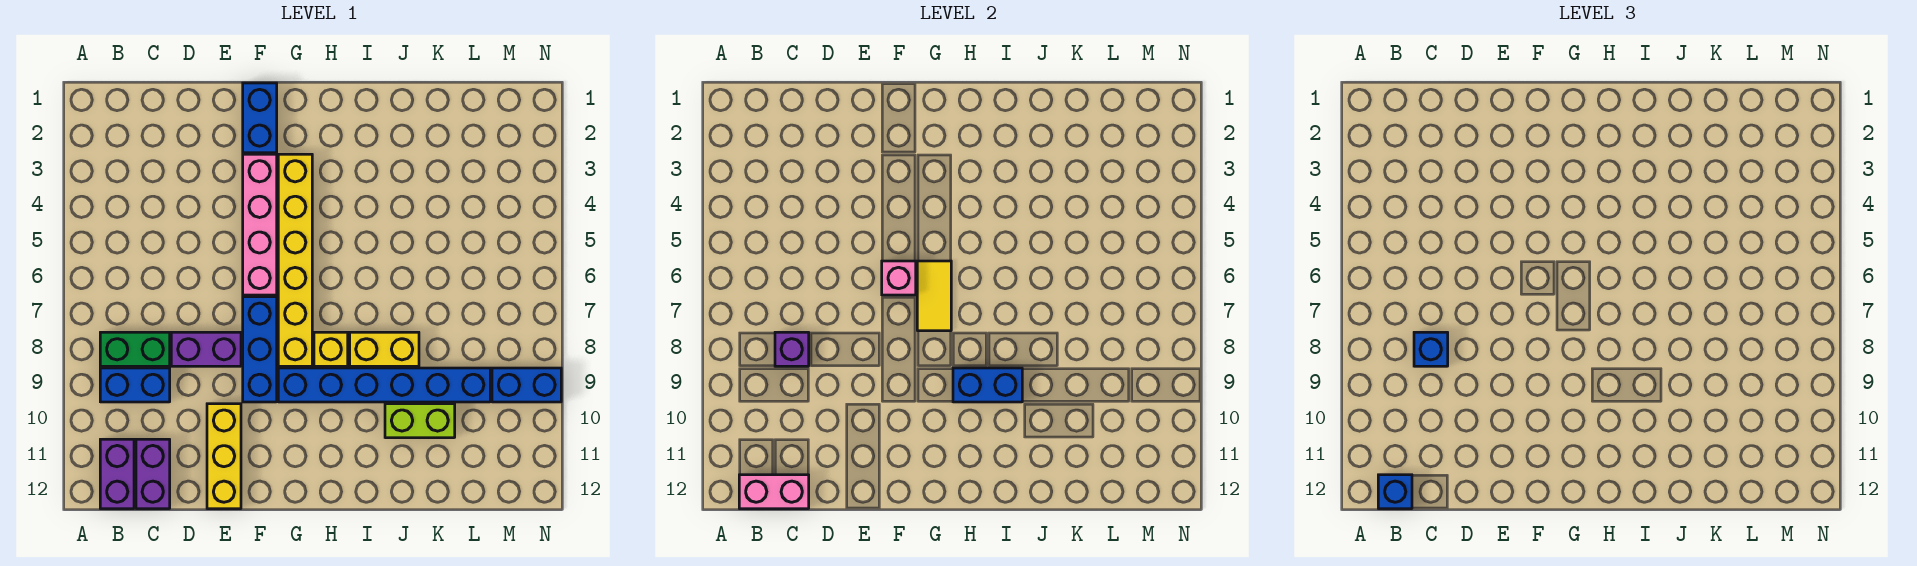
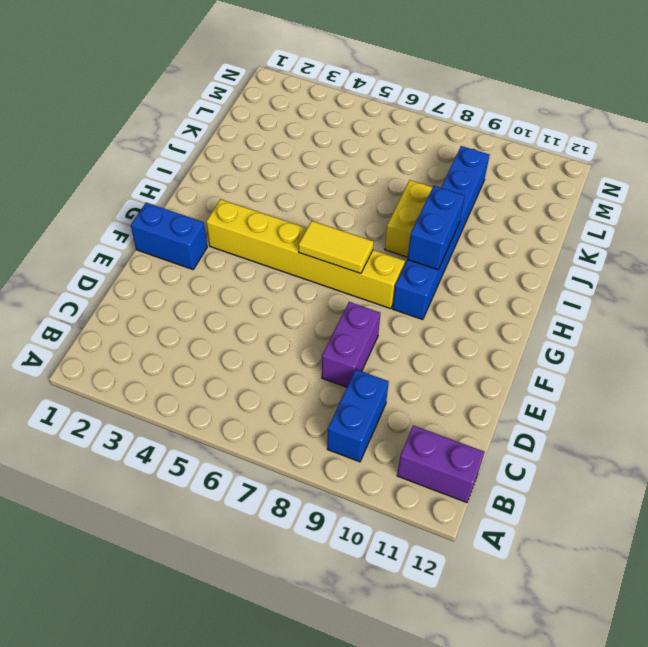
none -> green 1x2 brick [100,332,170,366]
none -> purple 1x2 brick [136,439,170,509]
none -> yellow 1x3 brick [207,404,241,509]

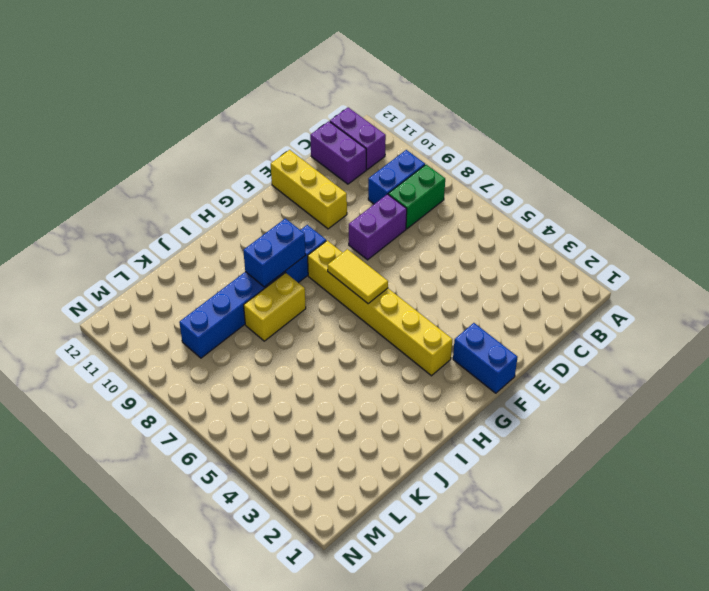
none -> pink 1x4 brick [243,154,277,295]
none -> blue 1x3 brick [243,297,277,402]
none -> yellow 1x1 brick [314,332,348,366]

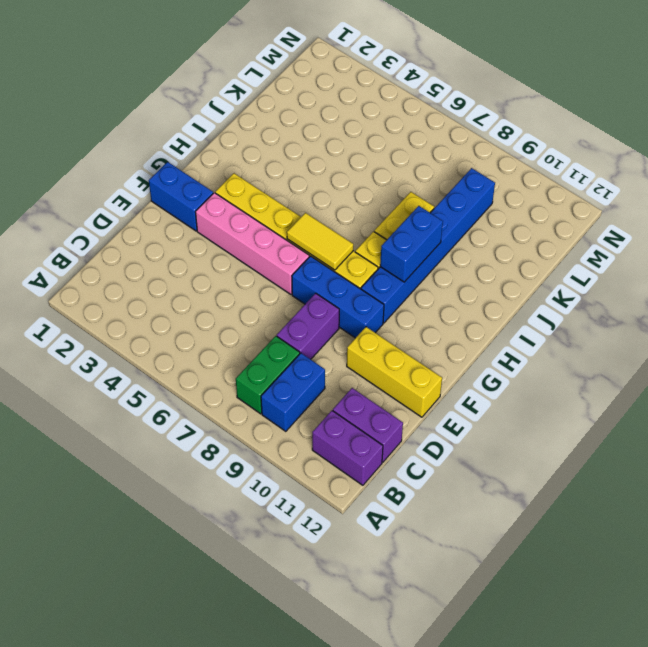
none -> lime 1x2 brick [385,404,455,438]
none -> blue 1x2 brick [492,368,561,402]
none -> pink 1x2 brick [739,475,809,509]

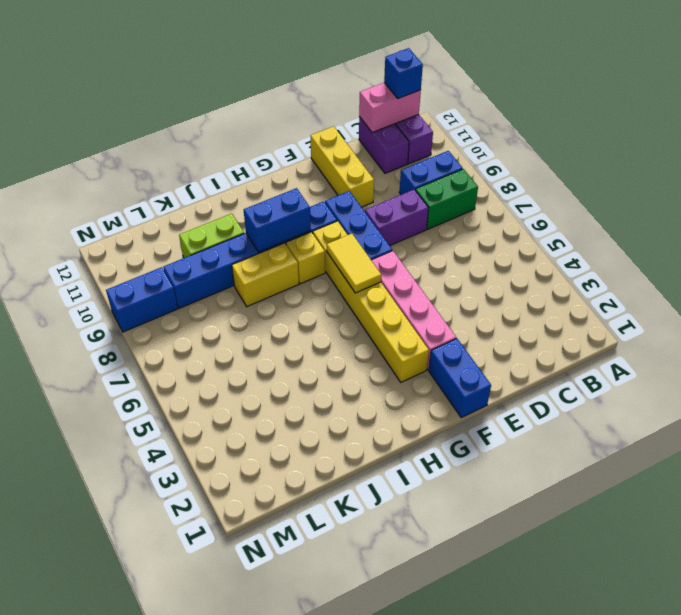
none -> purple 1x1 brick [775,332,809,366]
none -> pink 1x1 brick [882,261,916,295]
none -> blue 1x1 brick [1414,332,1448,366]

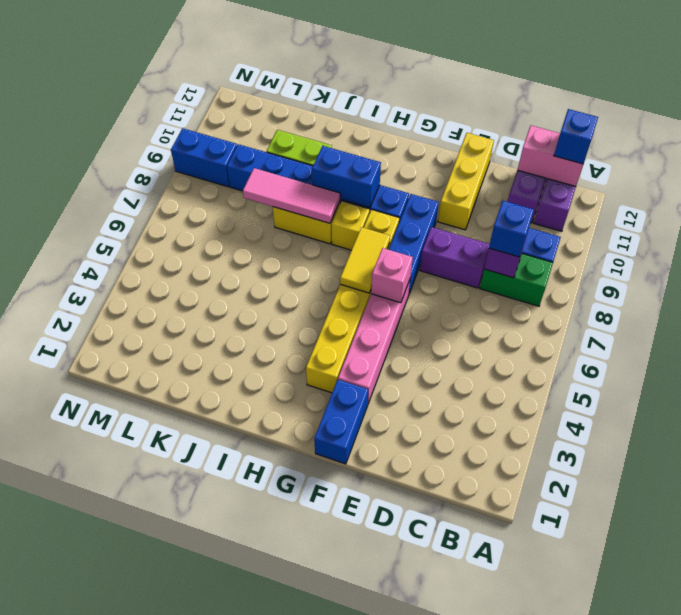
pink 1x3 tile [243,168,340,223] -> none

